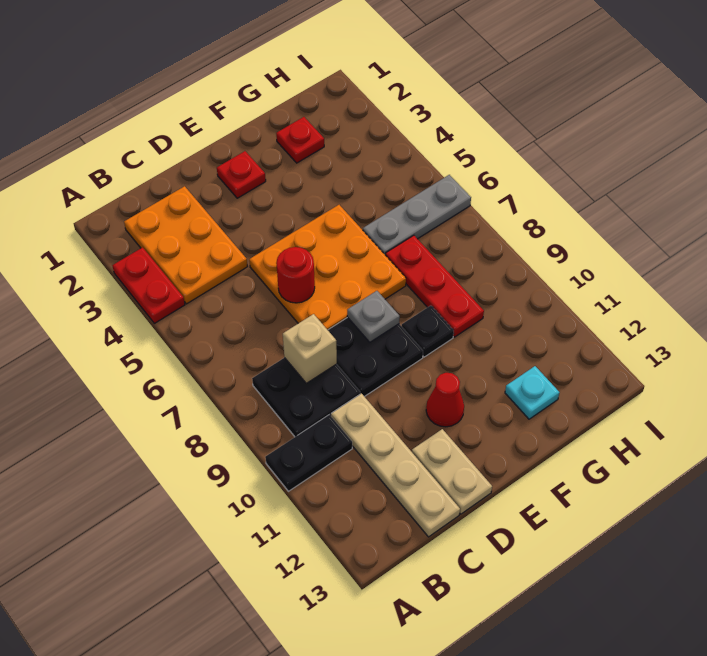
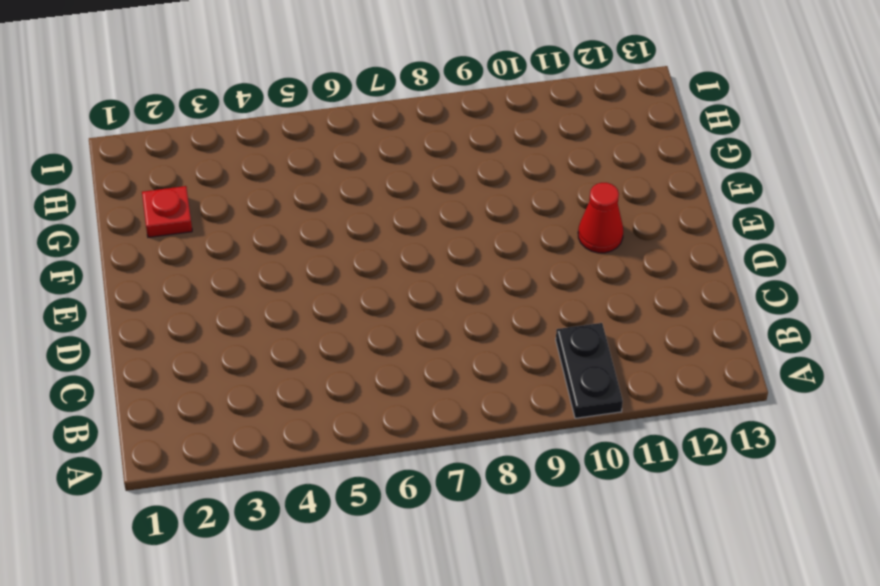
none -> red 1x2 plate [112,247,185,323]
none -> orange 2x3 plate [124,186,248,304]
none -> black 2x2 plate [252,358,360,437]

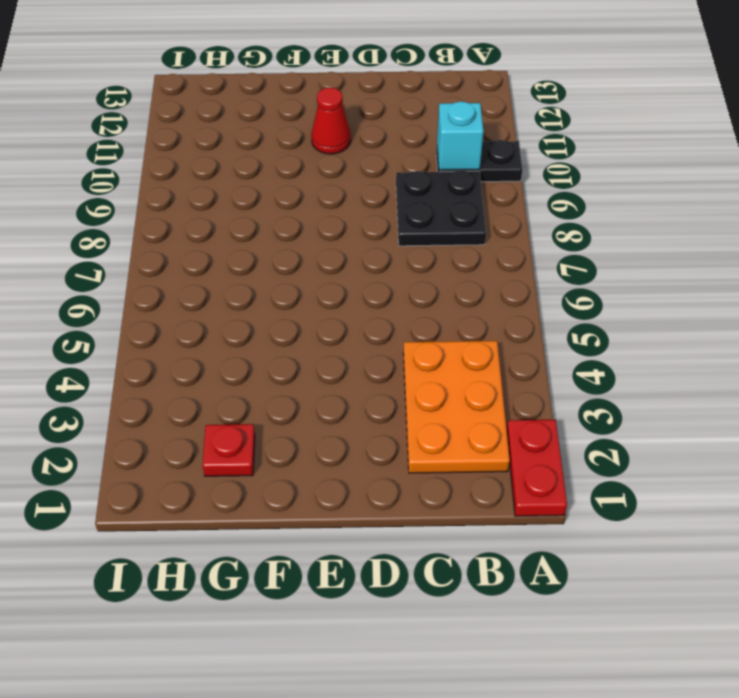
red 1x2 plate [507,420,567,516] -> red 1x2 plate moved to [112,247,185,323]
cyan 1x1 brick [437,101,484,170] -> none
none -> tan 1x4 plate [331,394,460,537]
none -> orange 3x3 plate [249,205,406,330]
none -> black 2x2 plate [328,317,423,397]

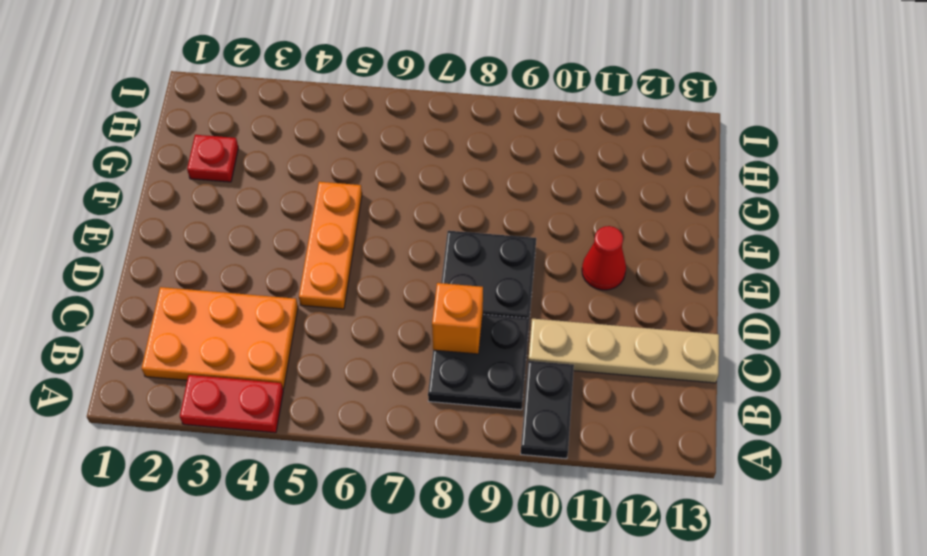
orange 1x1 brick [432,283,483,354] -> tan 1x1 brick [283,314,337,383]
orange 1x3 plate [299,182,362,309] -> orange 3x3 plate [249,205,406,330]
none -> tan 1x2 plate [412,429,492,514]
none -> red 1x1 plate [217,151,266,198]
none -> black 1x1 plate [402,306,454,357]

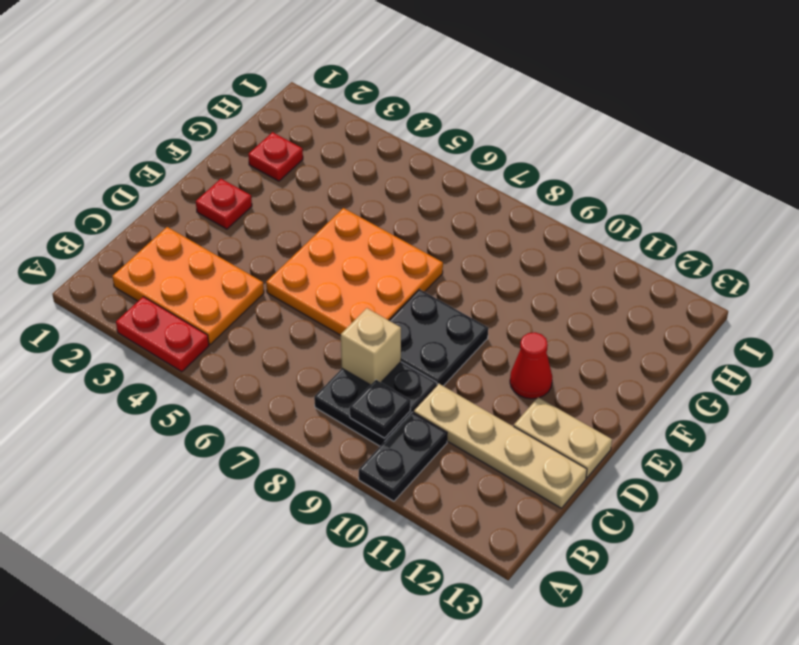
black 1x1 plate [350,380,411,438] -> black 1x1 plate moved to [402,306,454,357]
none -> grey 1x3 plate [363,175,471,255]
none -> red 1x3 plate [386,235,484,337]
none -> cyan 1x1 plate [505,366,559,419]

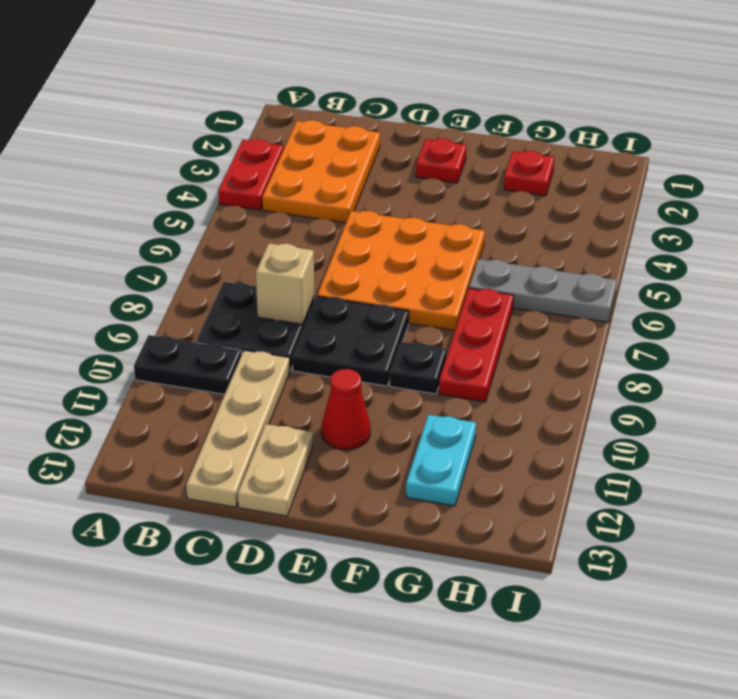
cyan 1x2 plate [406,415,476,506] -> cyan 1x1 plate [505,366,559,419]
none -> red 1x1 round brick [276,247,315,303]
none -> grey 1x1 plate [347,291,400,342]

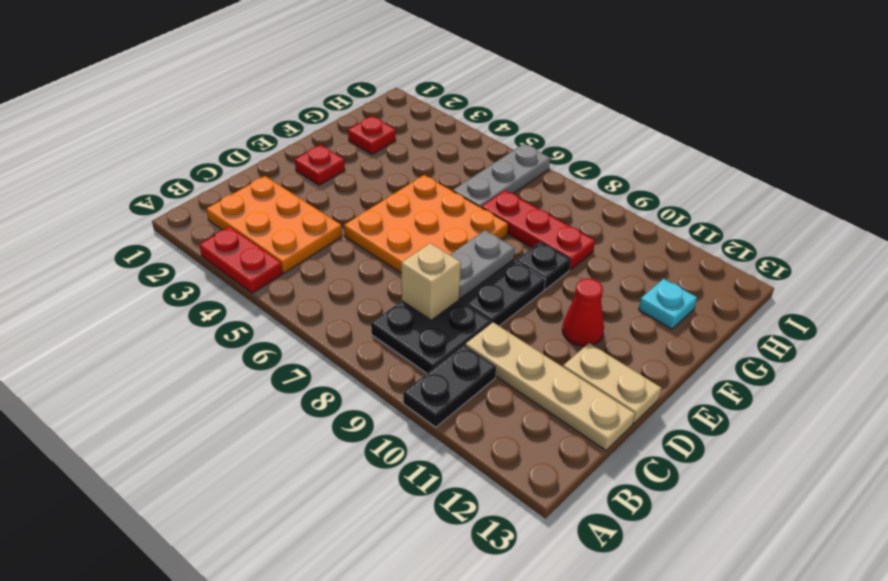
grey 1x2 plate [450,230,515,299] -> grey 1x1 plate [347,291,400,342]
none -> red 1x1 round brick [276,247,315,303]

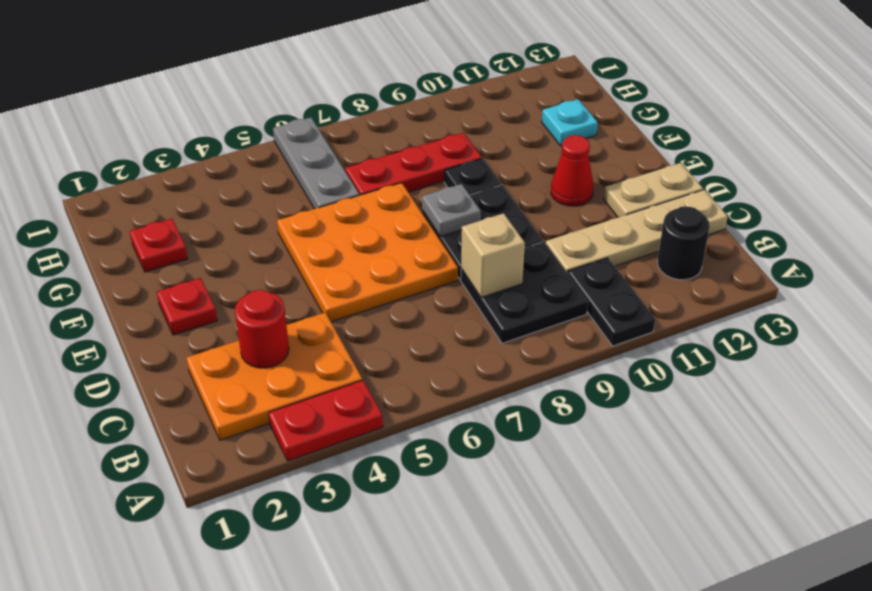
black 1x1 round brick [657,206,710,280] -> none
red 1x1 round brick [235,290,289,368] -> red 1x1 round brick moved to [276,247,315,303]

